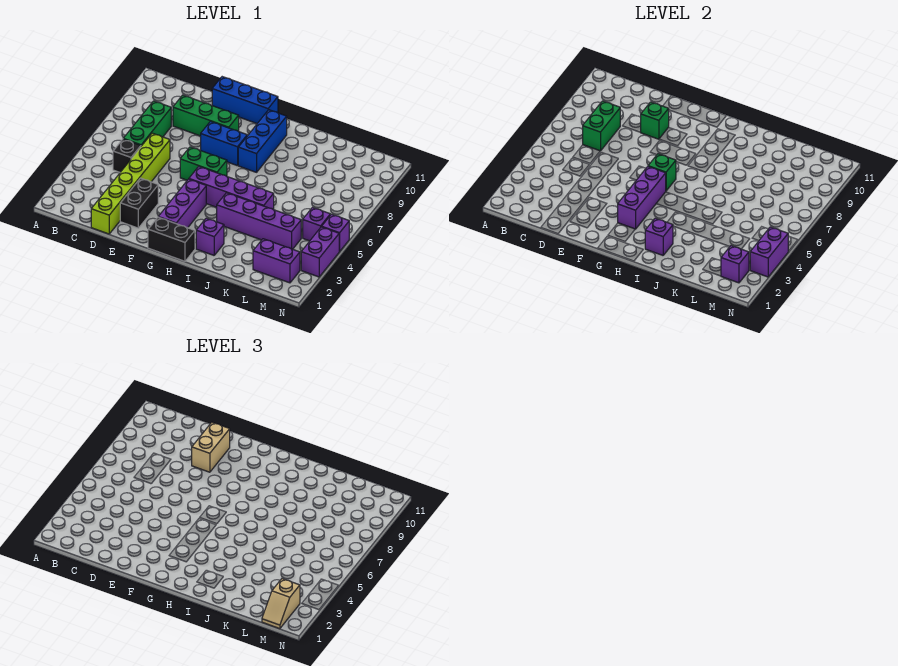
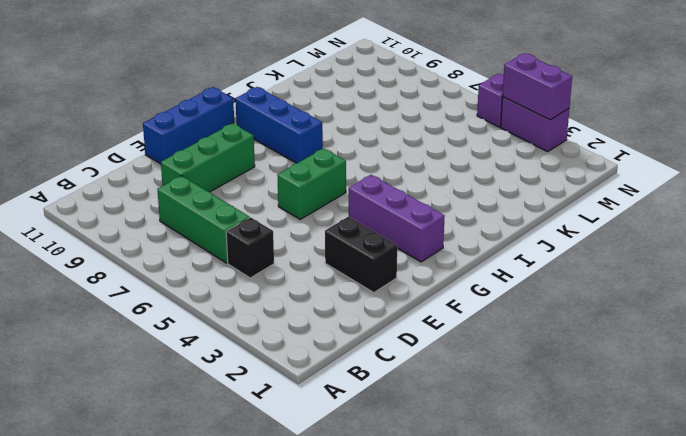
none -> lime 1x6 brick [91,133,170,234]
none -> blue 1x2 brick [201,122,247,166]
none -> black 1x2 brick [148,217,195,261]

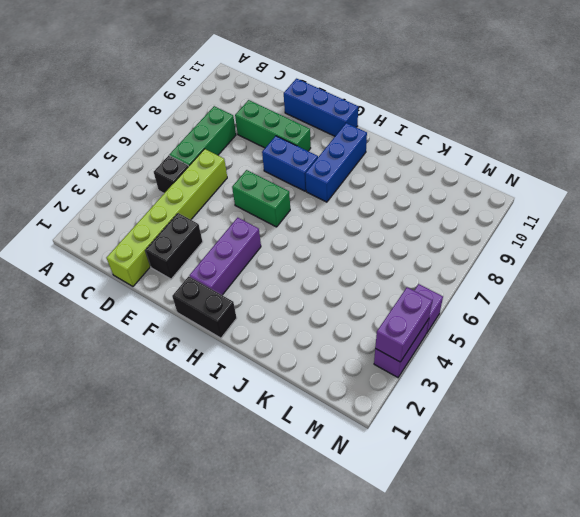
none -> purple 1x4 brick [189,167,274,210]
none -> purple 1x1 brick [196,218,224,255]
none -> purple 1x4 brick [217,193,301,249]

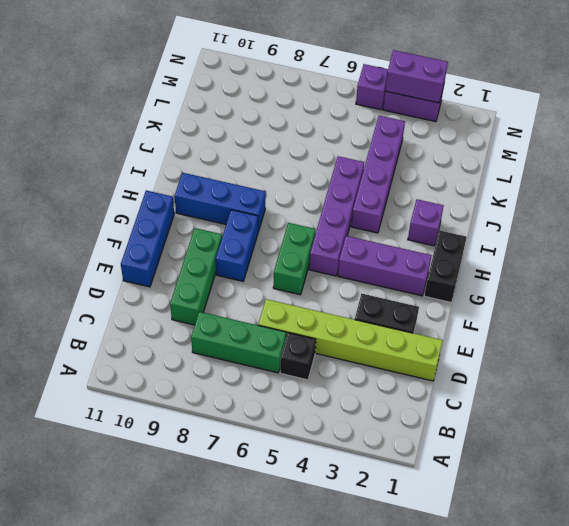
none -> purple 1x2 brick [253,239,300,283]
none -> purple 1x1 brick [303,207,330,241]
none -> green 1x2 brick [583,101,620,151]

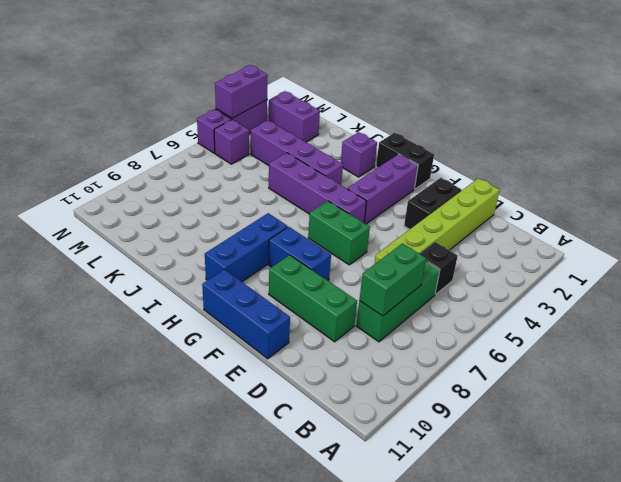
none -> green 1x1 brick [640,102,669,139]
none -> purple 1x3 brick [618,167,666,229]
none -> green 1x1 brick [648,154,676,191]

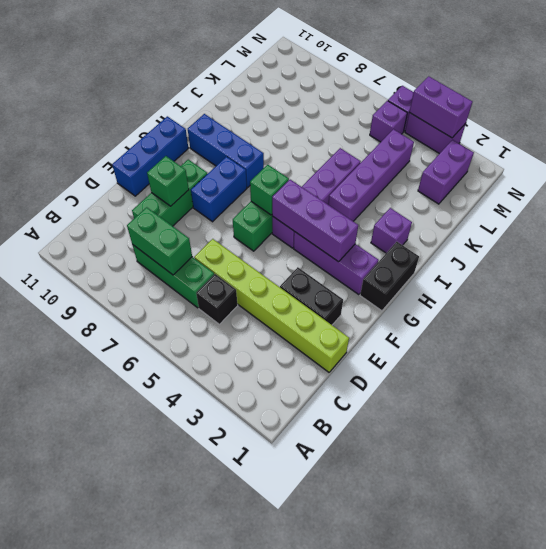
none -> purple 1x1 brick [645,218,673,255]
none -> purple 1x1 brick [721,246,749,283]
none -> tan 1x2 brick [192,422,230,472]

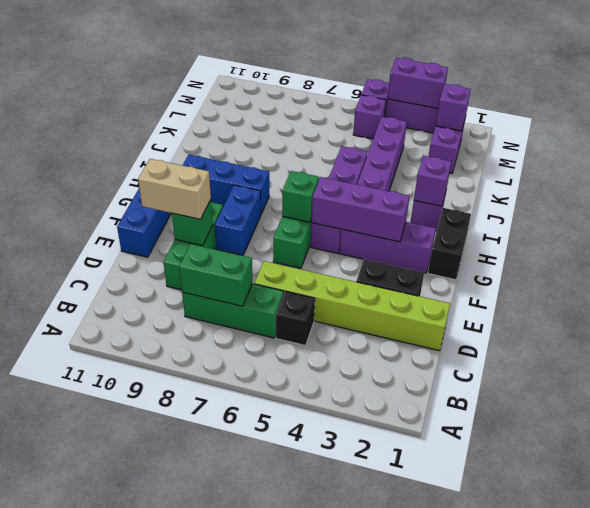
none -> tan 1x2 slope [262,579,300,629]

